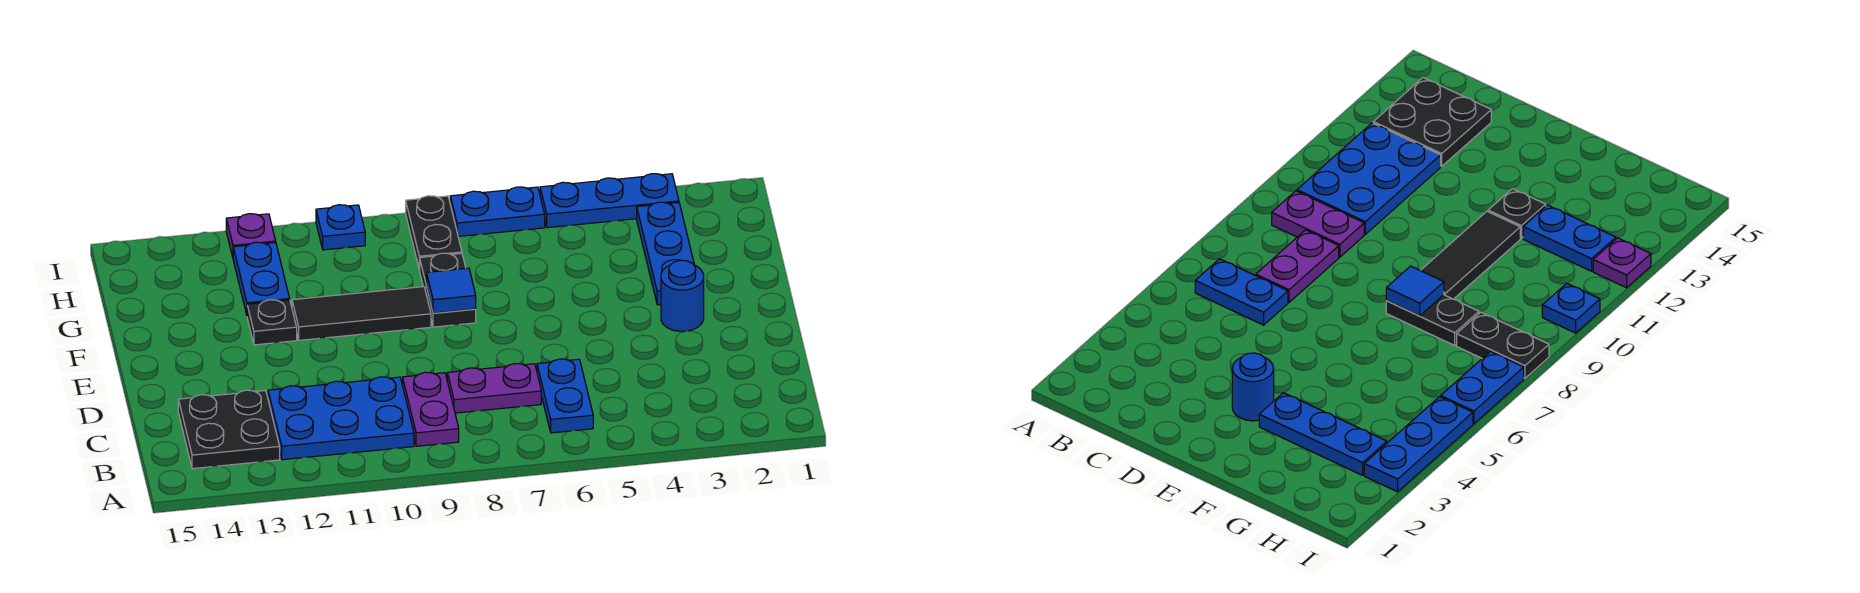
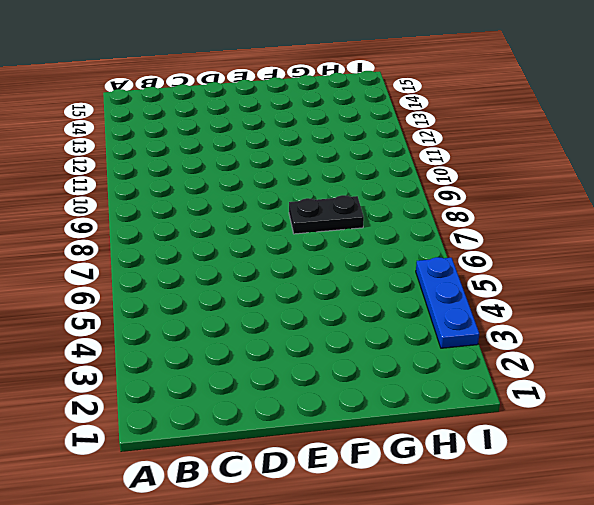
none -> blue 1x2 plate [537,359,593,433]
none -> purple 1x2 plate [403,372,459,446]
none -> blue 2x3 plate [268,377,414,460]

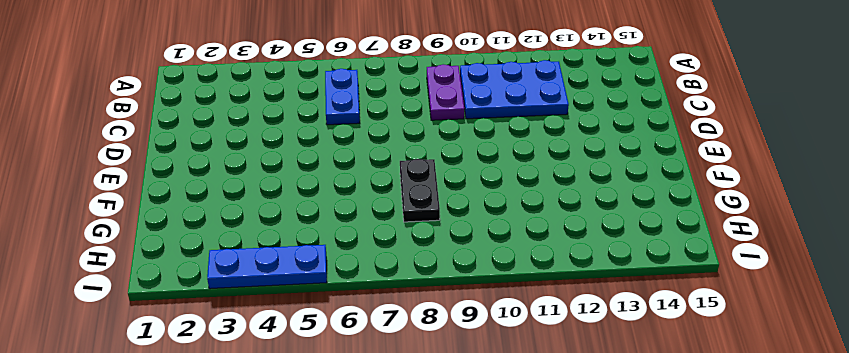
none -> black 2x2 plate [178,390,280,469]
none -> purple 1x2 plate [447,364,541,413]
none -> blue 1x1 round brick [661,260,704,331]

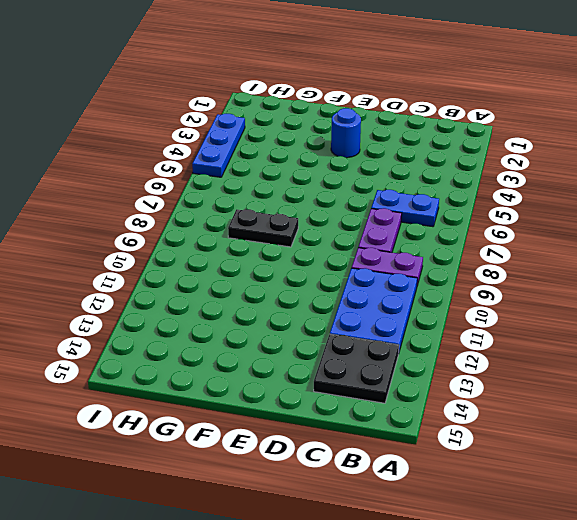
none -> blue 1x3 plate [637,202,694,305]
none -> black 1x3 tile [292,287,431,340]
none -> black 1x1 plate [247,300,297,345]

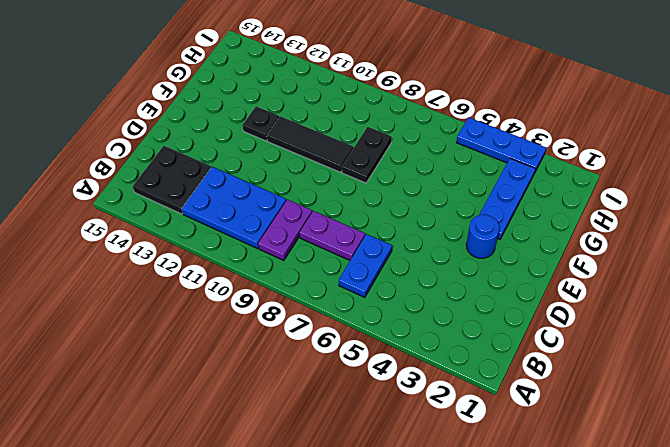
none -> blue 1x2 plate [233,242,290,315]
none -> black 1x2 plate [406,196,462,269]
none -> blue 1x2 plate [450,187,545,236]

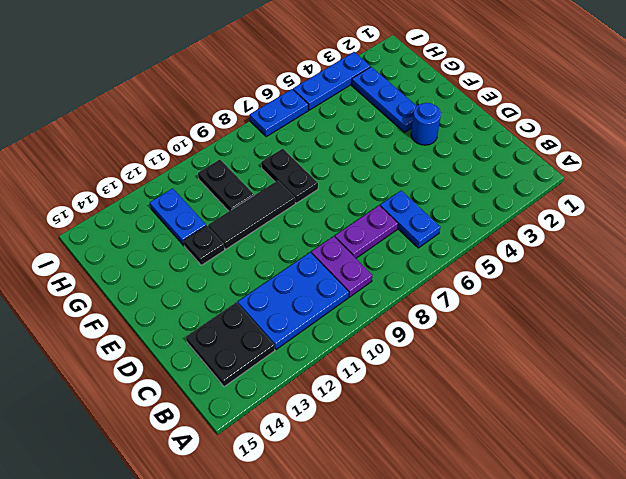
black 1x2 plate [198,160,254,211] -> black 1x2 plate moved to [406,196,462,269]
none -> blue 1x1 plate [316,205,365,250]
none -> purple 1x1 plate [226,214,276,257]
none -> blue 1x1 tile [427,268,476,313]

